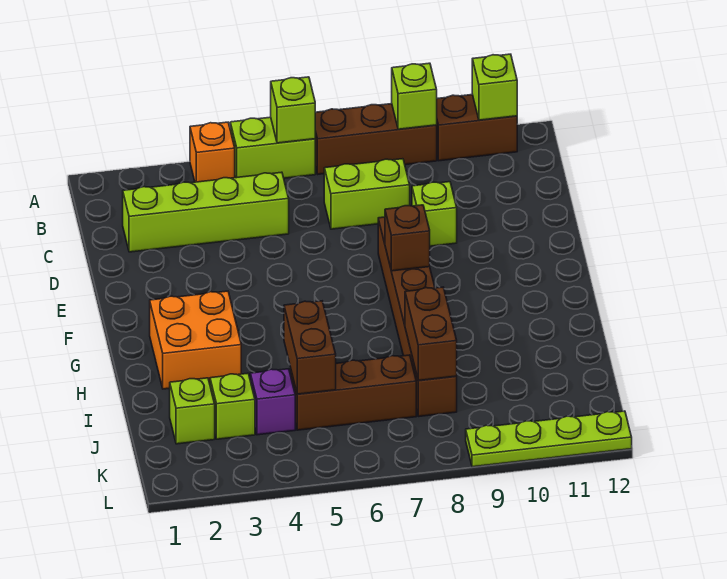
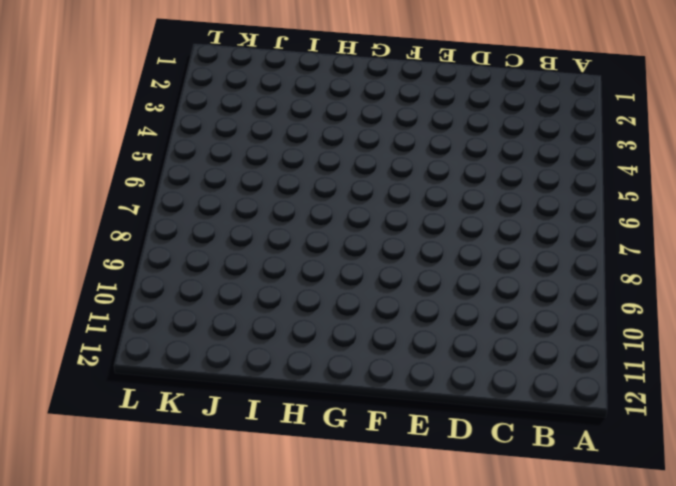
none -> orange 1x1 brick [190,122,235,182]
none -> lime 1x2 brick [230,117,315,178]
none -> brown 1x3 brick [315,104,437,174]

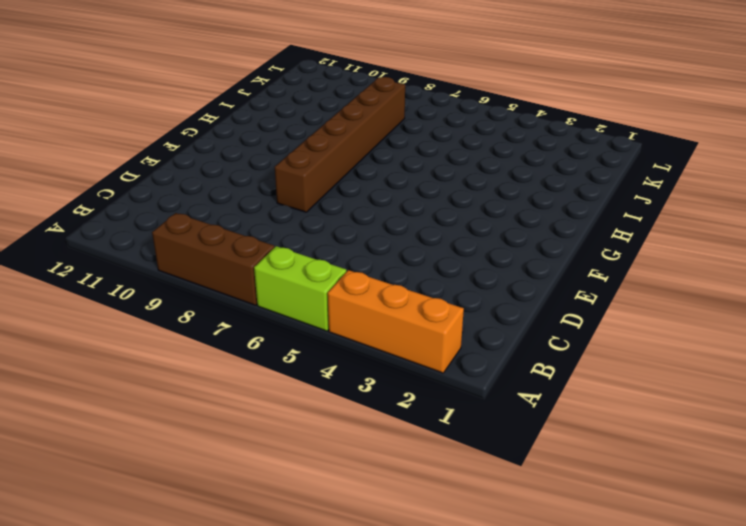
orange 1x3 brick [328,270,464,373] -> orange 1x1 brick [190,122,235,182]
none -> brown 1x2 brick [437,95,517,161]
none -> lime 1x4 brick [123,172,289,252]
none -> lime 1x2 brick [324,159,410,229]

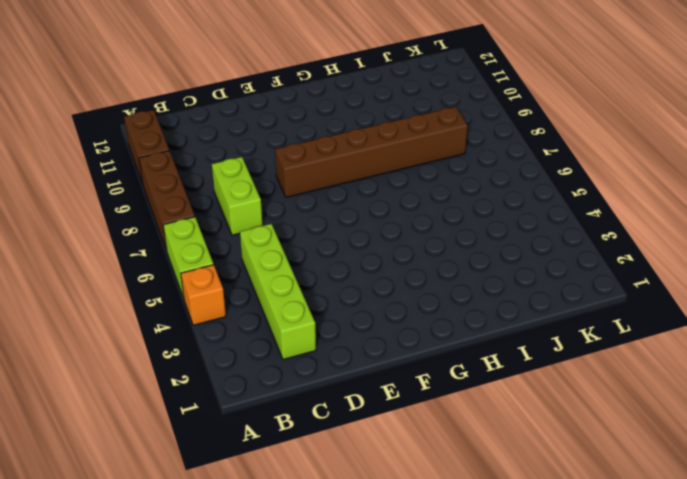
none -> lime 1x1 brick [412,182,457,246]
none -> orange 2x2 brick [150,291,241,389]
none -> lime 1x1 brick [170,378,215,444]

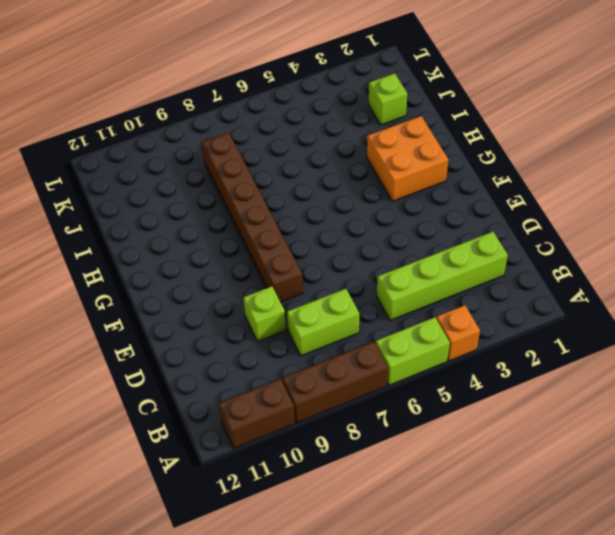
none -> lime 1x1 brick [210,373,255,439]
none -> purple 1x1 brick [250,369,295,435]
none -> brown 1x3 brick [291,355,416,430]

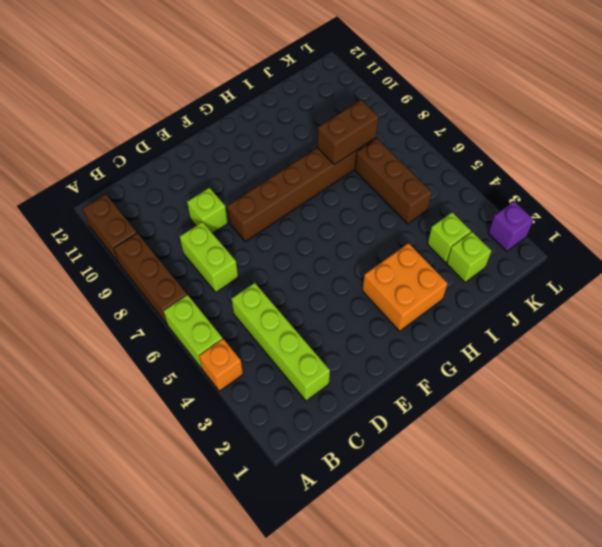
purple 1x1 brick [488,202,534,251] -> purple 1x1 brick moved to [250,369,295,435]
none -> lime 1x4 plate [466,411,632,467]
none -> lime 1x1 brick [271,77,315,143]
none -> lime 1x1 brick [392,63,437,129]

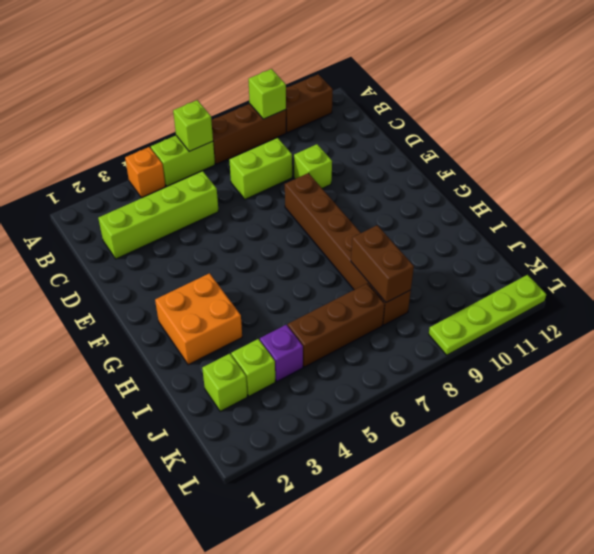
none -> lime 1x1 brick [472,54,517,120]
none -> brown 1x1 brick [385,205,430,271]
none -> brown 1x2 brick [284,301,336,394]

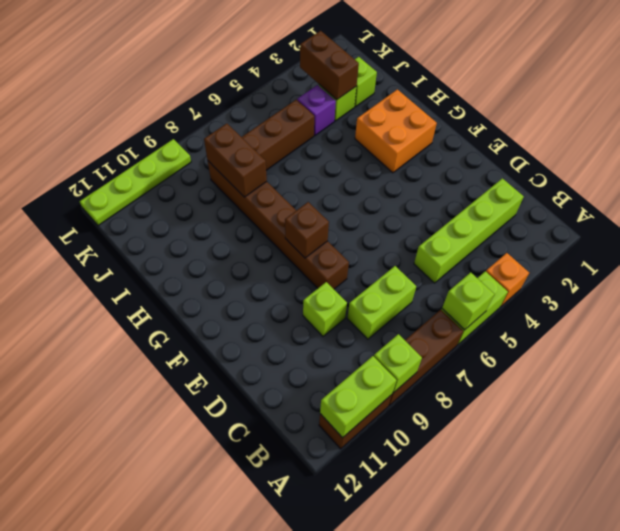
lime 1x2 brick [320,356,396,438] -> lime 1x1 brick [472,54,517,120]
brown 1x2 brick [300,31,359,100] -> brown 1x2 brick moved to [284,301,336,394]

